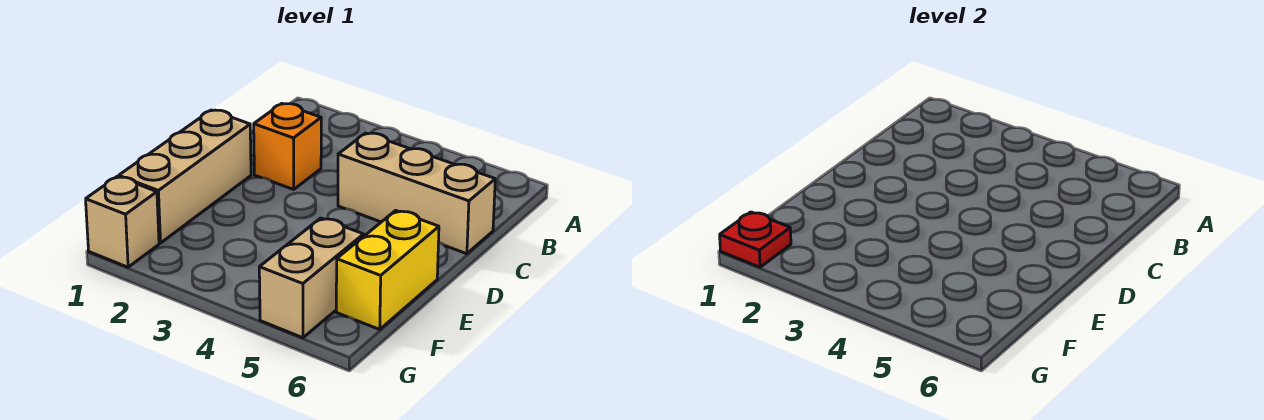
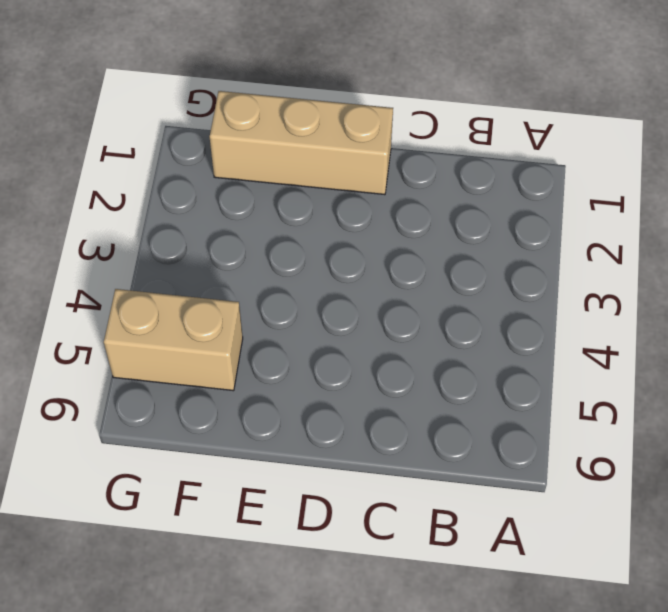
none -> orange 1x1 brick [254,104,321,189]
none -> tan 1x3 brick [338,133,495,254]

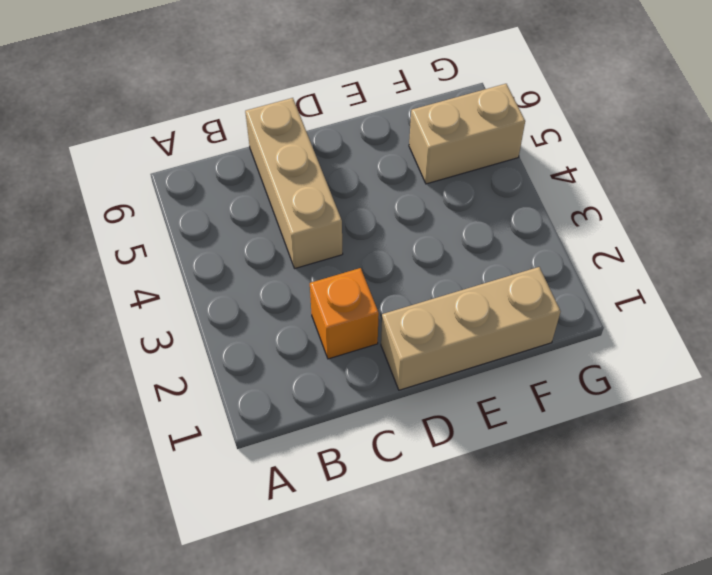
none -> yellow 1x2 brick [336,211,439,329]
none -> tan 1x1 brick [86,177,159,267]

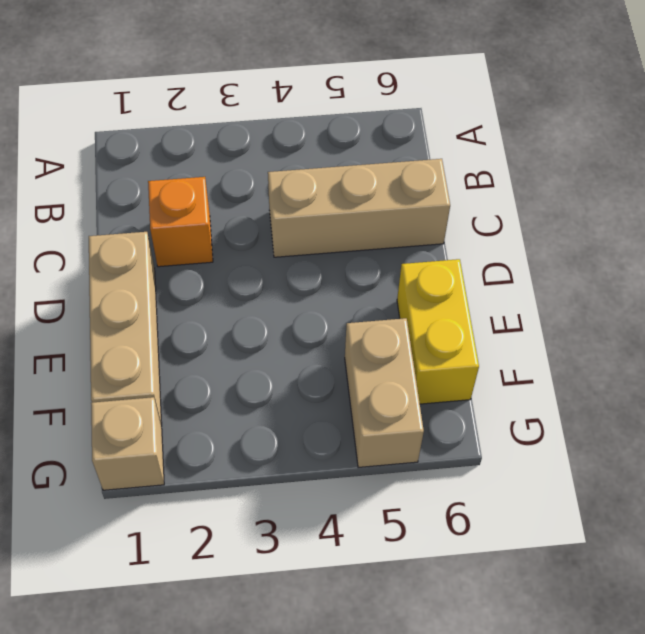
none -> red 1x1 plate [720,212,791,267]

